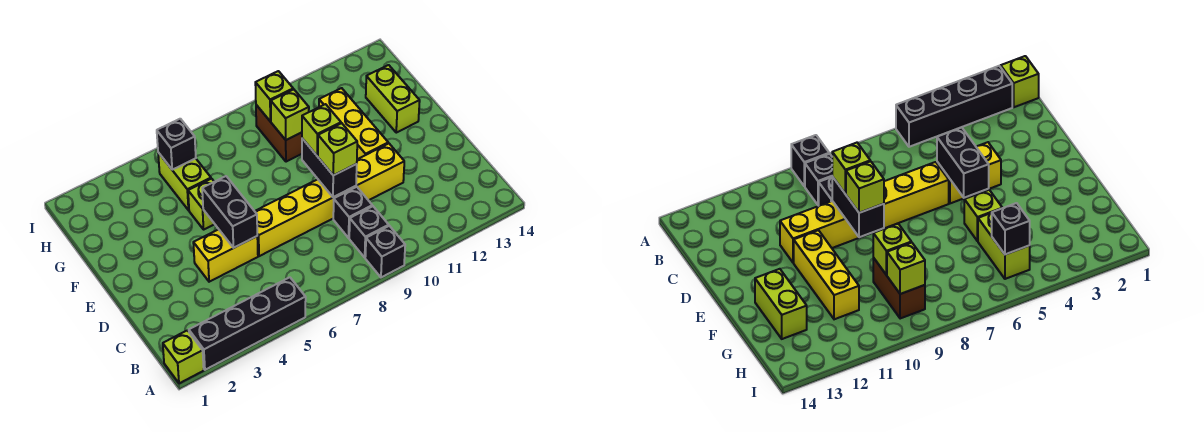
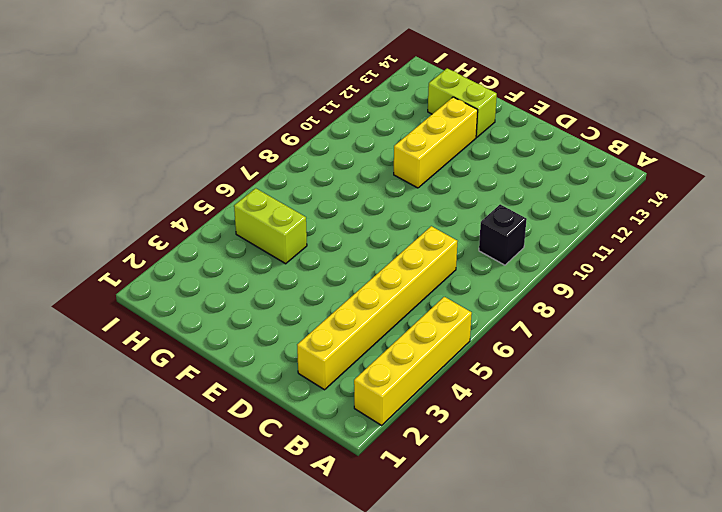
yellow 1x4 brick [354,297,472,425] -> black 1x4 brick [189,277,306,370]
yellow 1x6 brick [297,226,457,390] -> yellow 1x6 brick moved to [255,143,404,256]
yellow 1x3 brick [394,97,478,188] -> yellow 1x3 brick turned to [319,88,388,159]
none -> lime 1x1 brick [163,330,204,383]
none -> black 1x1 brick [365,226,405,277]
none -> black 1x1 brick [333,187,372,238]

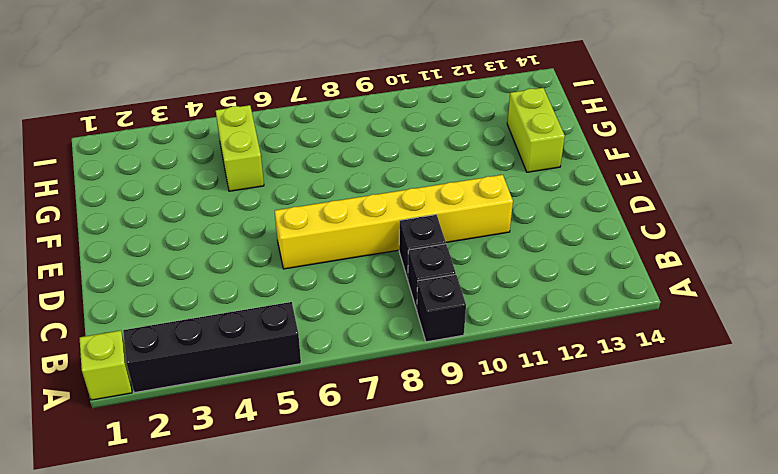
none -> yellow 1x2 brick [193,229,258,282]
none -> yellow 1x3 brick [319,88,388,159]
none -> lime 1x1 brick [188,179,214,229]

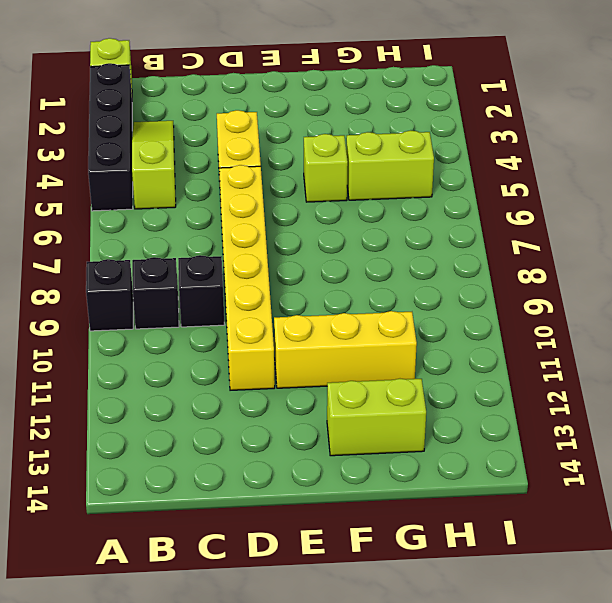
lime 1x3 slope [132,121,176,209] -> none
none -> brown 1x2 brick [256,105,302,162]
none -> black 1x2 brick [202,176,257,248]
none -> black 1x2 brick [302,139,357,197]

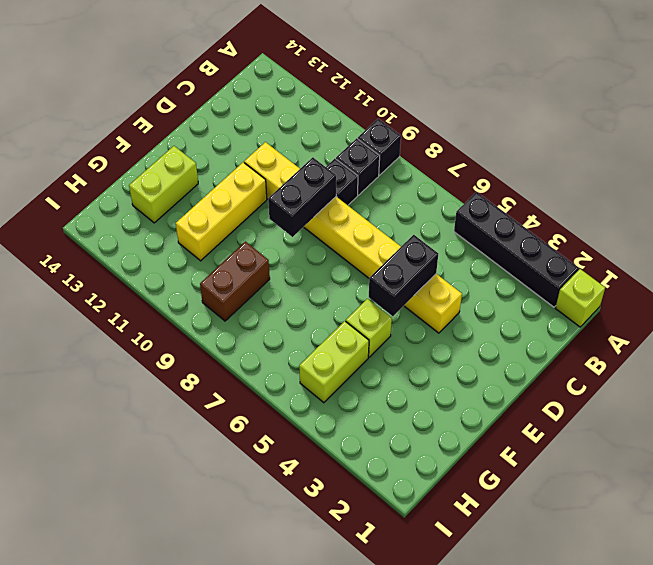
none -> lime 1x1 brick [271,89,309,140]
none -> black 1x1 brick [157,119,196,170]
none -> lime 1x1 brick [255,71,293,121]

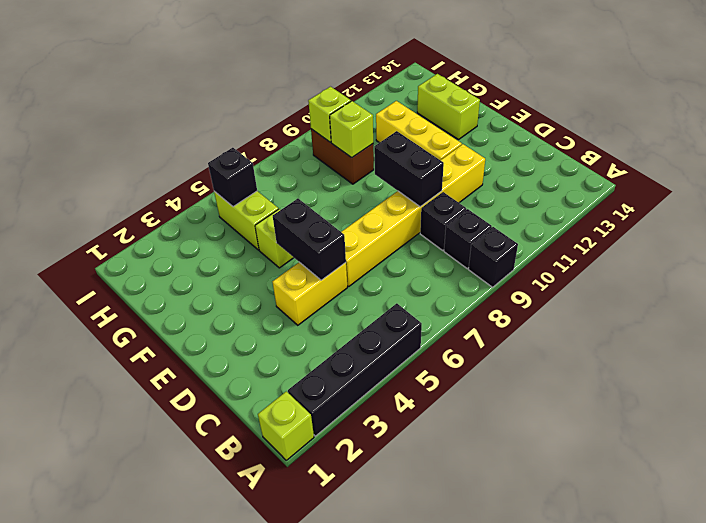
none -> lime 1x1 brick [318,123,357,175]
none -> lime 1x1 brick [302,104,341,156]

